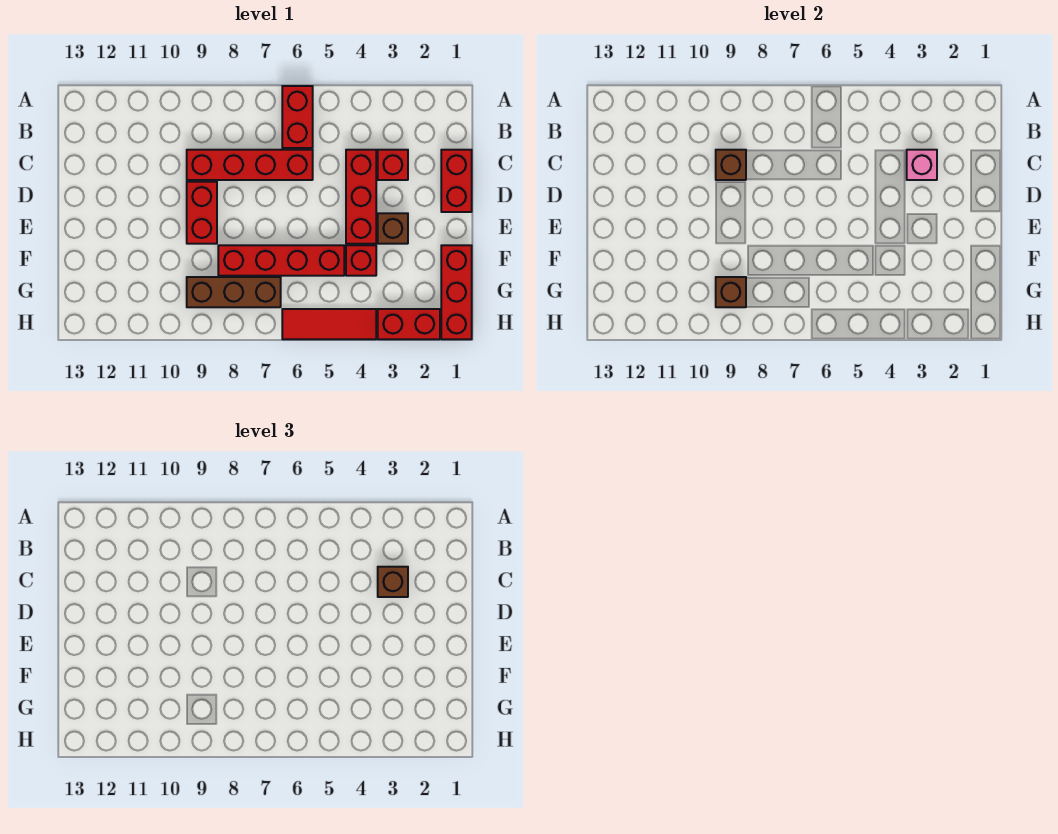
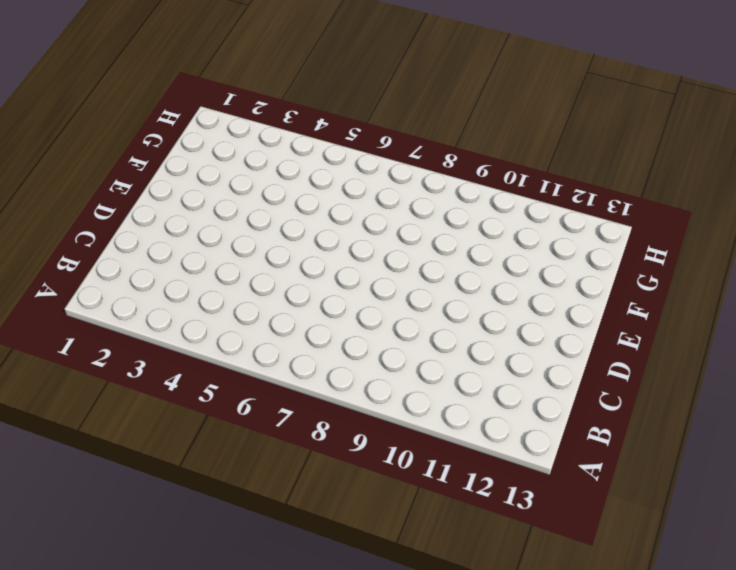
none -> red 1x2 brick [282,86,313,148]
none -> red 1x2 brick [441,150,472,212]
none -> red 1x1 brick [378,150,408,180]

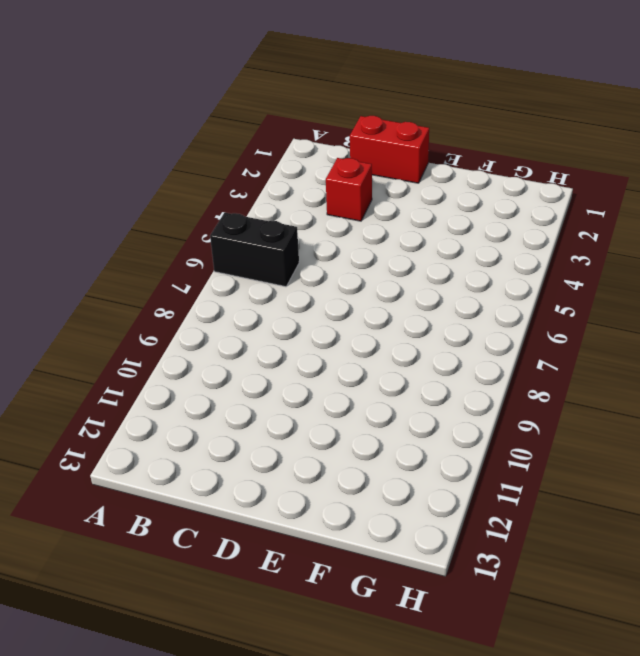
black 1x2 brick [210,213,299,287] -> red 1x2 brick [282,86,313,148]
none -> red 1x3 brick [346,150,376,244]
none -> red 1x4 brick [187,150,313,180]
none -> red 1x2 brick [187,182,217,244]

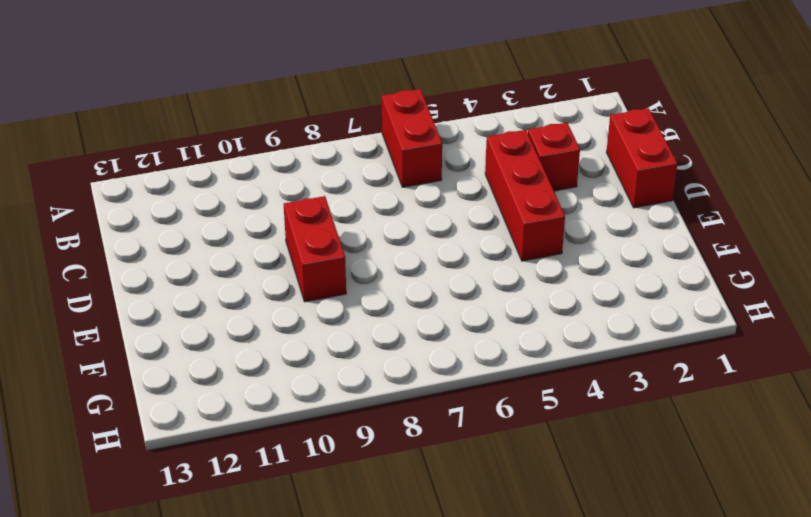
none -> red 1x4 brick [187,150,313,180]
none -> brown 1x1 brick [378,213,408,244]
none -> red 1x3 brick [441,245,472,339]

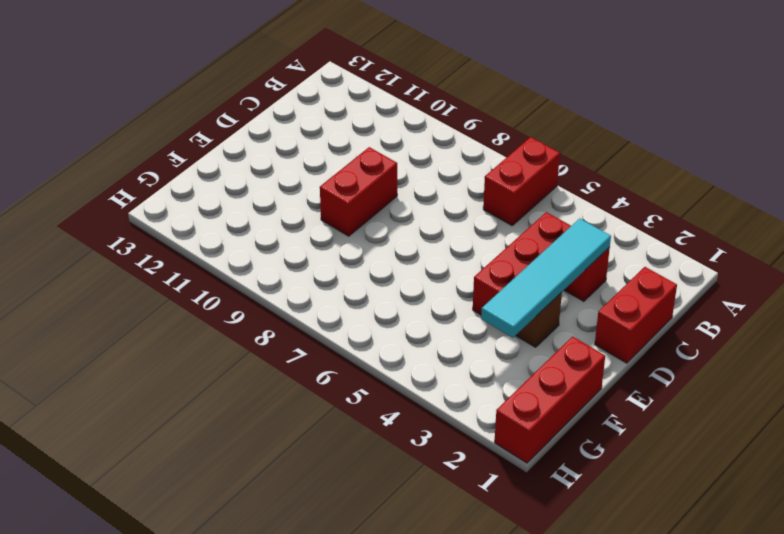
cyan 1x4 tile [481,219,611,338] -> pink 1x1 brick [907,150,937,180]
none -> red 1x4 brick [187,150,313,180]
none -> red 1x1 brick [346,245,376,276]
none -> red 1x4 brick [218,245,344,276]

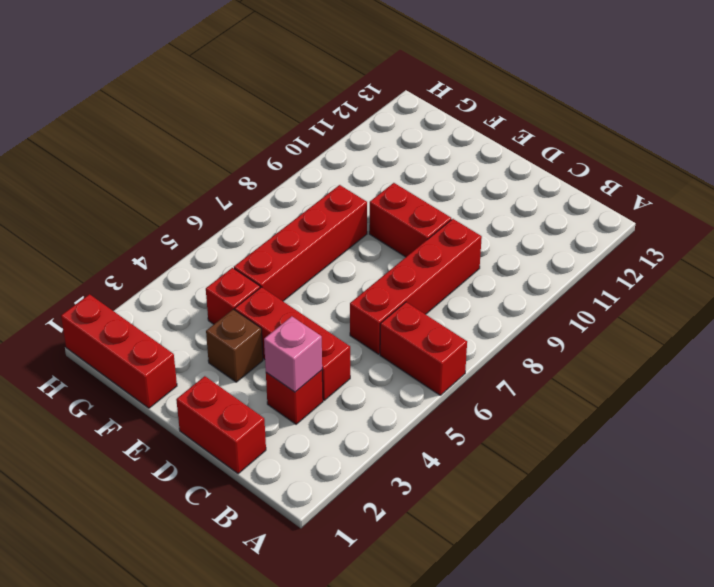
none -> brown 1x3 brick [187,277,281,307]
none -> red 1x2 brick [378,309,440,339]
none -> red 1x3 tile [282,309,376,339]

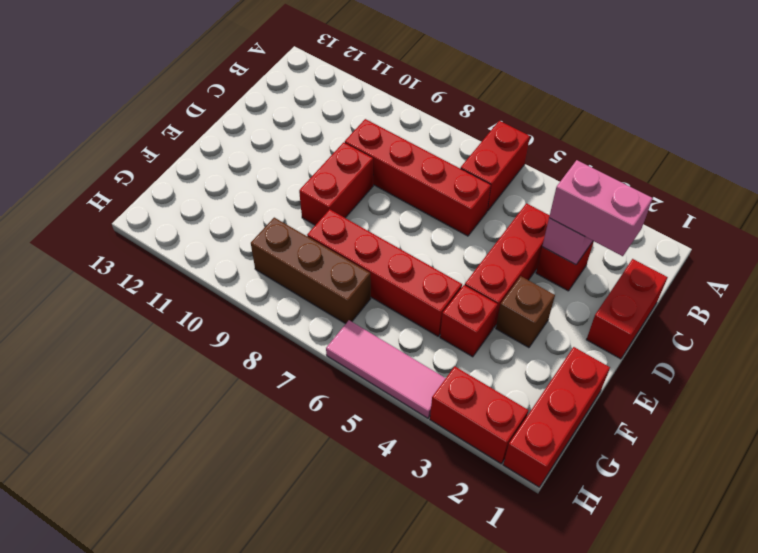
pink 1x2 brick [549,160,653,256] -> brown 1x1 brick [378,567,408,597]
pink 1x3 tile [326,320,446,418] -> red 1x3 tile [282,309,376,339]
none -> brown 1x1 brick [716,150,746,180]
none -> brown 1x1 brick [716,277,746,307]

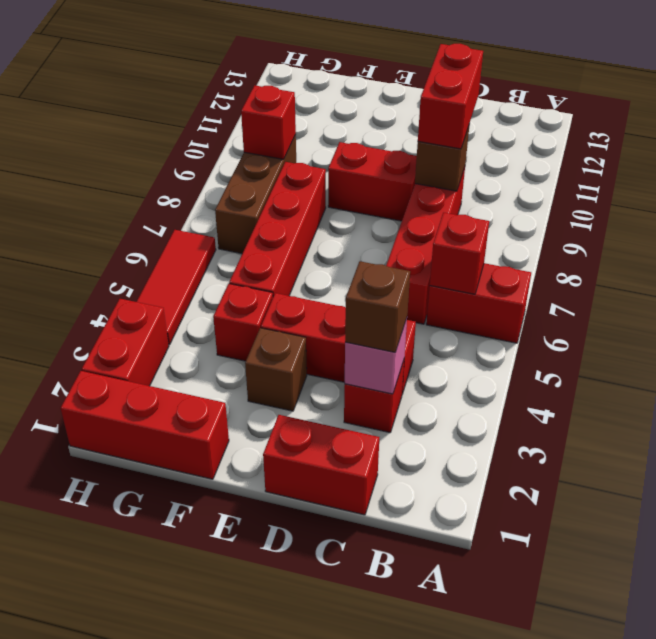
red 1x1 brick [430,213,489,294] -> none
red 1x2 brick [418,44,483,149] -> none
red 1x1 brick [241,85,296,159] -> brown 1x1 brick [716,277,746,307]

